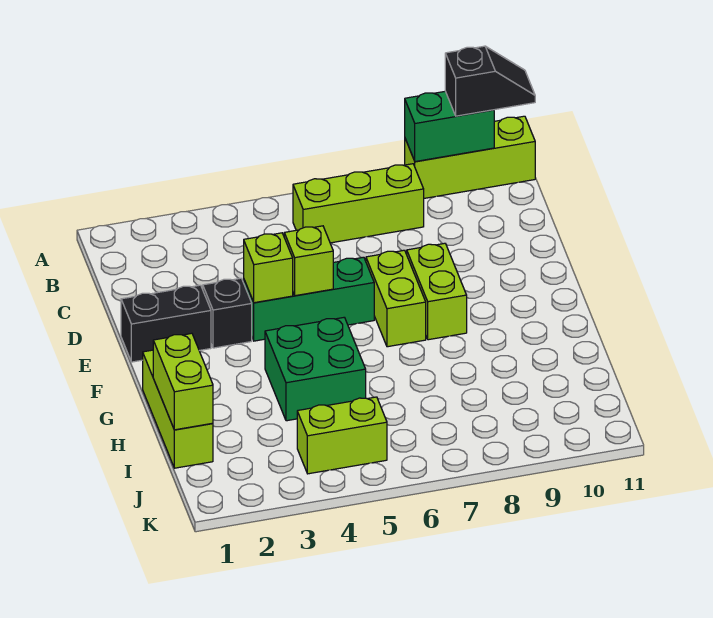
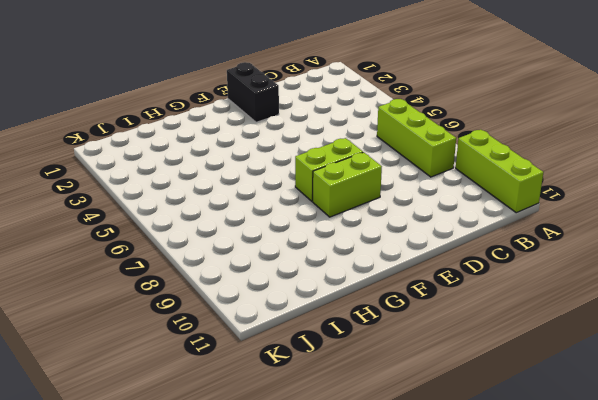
none -> black 1x1 brick [203,278,252,348]
none -> green 1x3 brick [244,257,374,341]
none -> lime 1x3 brick [143,350,213,468]

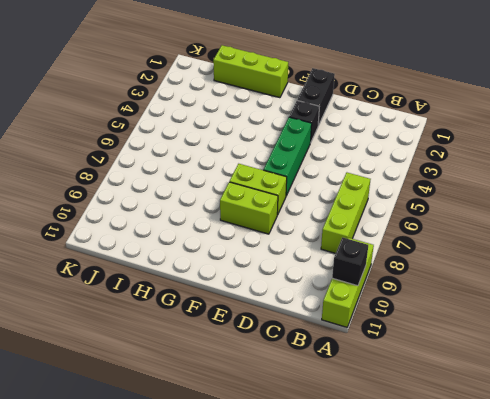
black 1x1 brick [332,237,368,286] -> green 1x2 brick [405,91,494,162]
none -> green 2x2 brick [265,317,366,421]
none -> lime 1x2 brick [297,397,387,474]
none -> lime 1x1 brick [244,233,293,303]

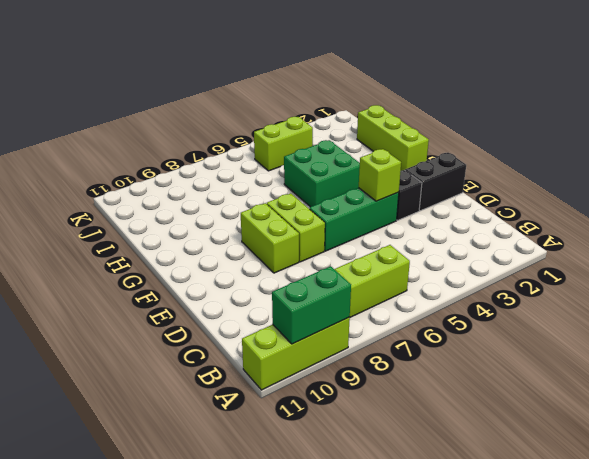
none -> lime 1x1 brick [284,226,333,296]
none -> lime 1x2 brick [153,333,213,430]
none -> black 1x2 slope [445,46,535,116]

